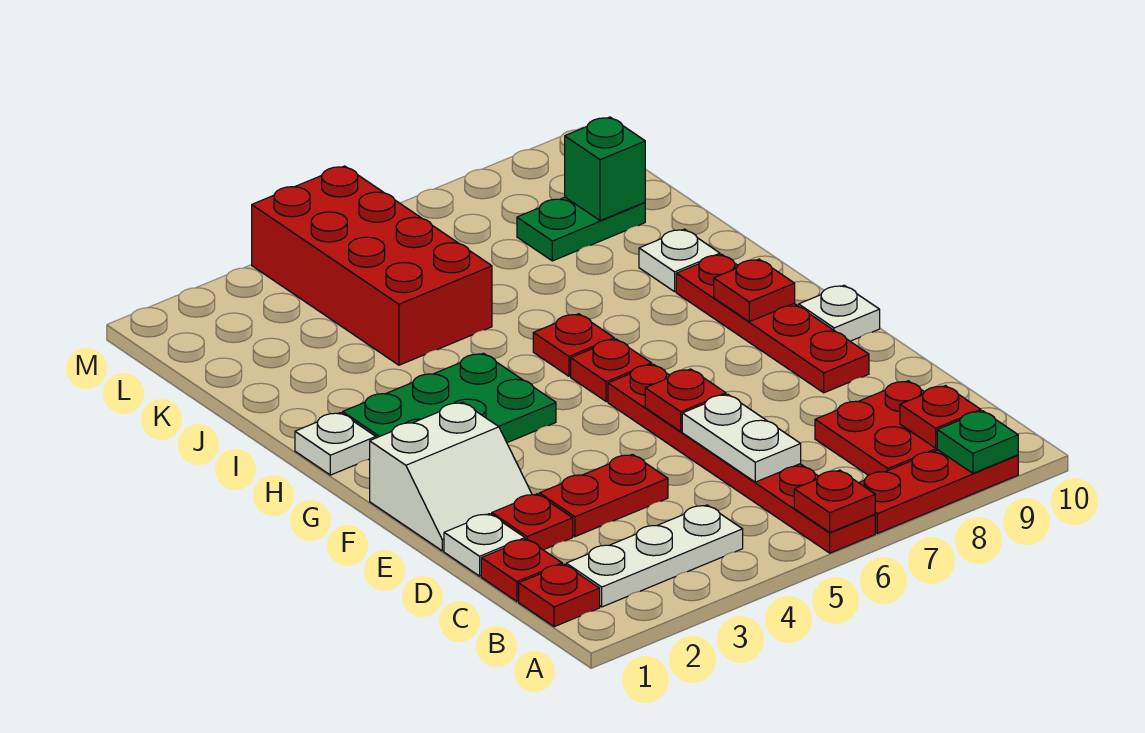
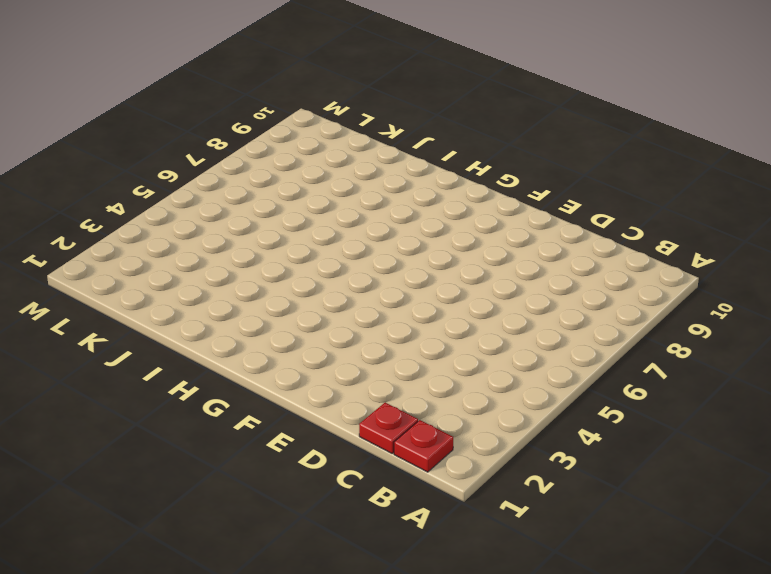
none -> red 1x6 plate [608,364,875,553]
none -> red 1x3 plate [859,450,1018,533]
none -> white 1x3 plate [566,505,743,607]

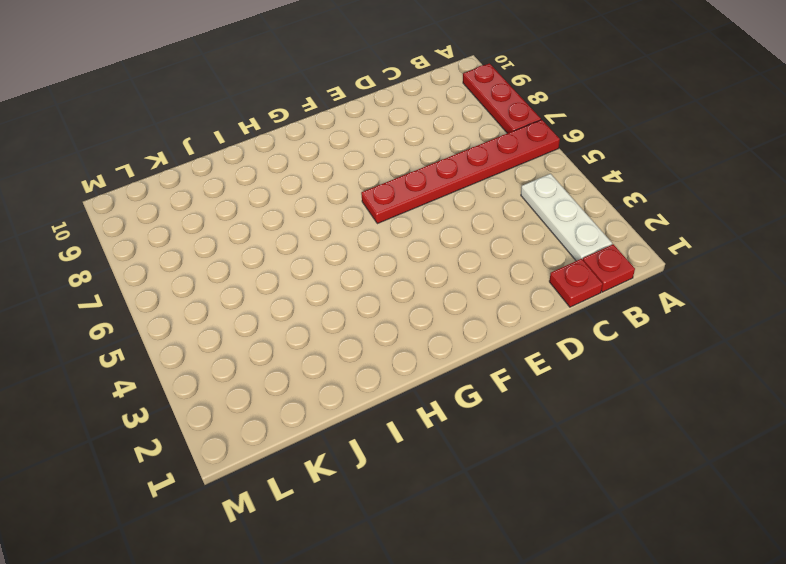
none -> red 2x2 plate [815,381,938,475]
none -> white 1x1 plate [444,514,525,576]
none -> red 1x1 plate [492,494,573,550]

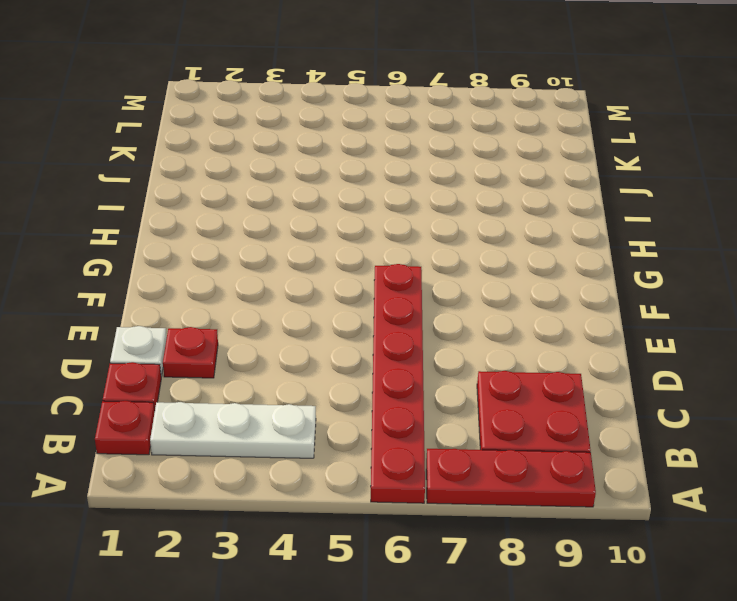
none -> red 1x2 plate [539,454,668,537]
none -> white 2x2 slope [370,402,532,551]
none -> red 1x4 plate [676,254,869,393]

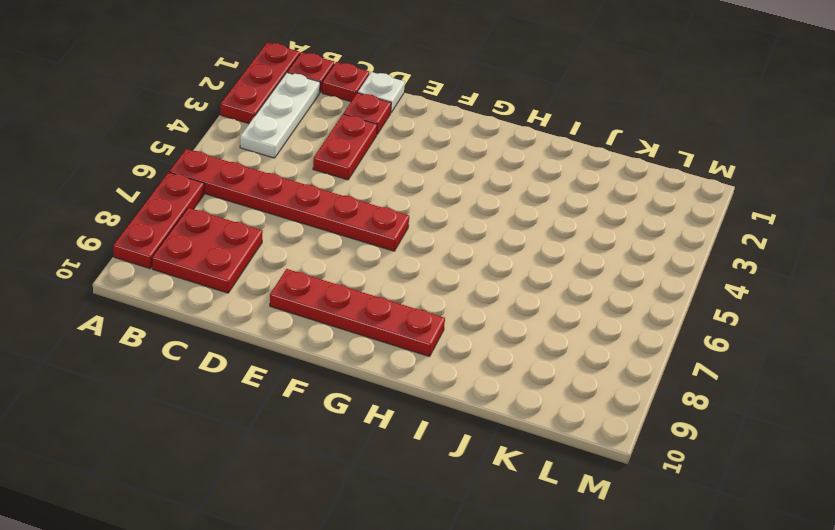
red 1x3 plate [221,43,300,124] -> none
none -> white 2x2 slope [370,402,532,551]
none -> white 1x1 plate [799,285,880,341]
none -> green 2x3 plate [343,353,556,443]

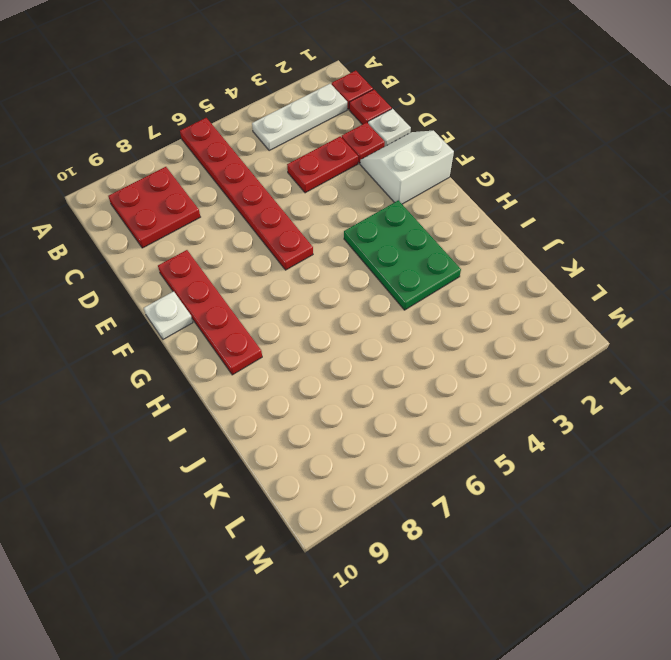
green 2x3 plate [344,200,461,310] -> green 2x3 plate turned to [343,353,556,443]
none -> red 1x3 plate [859,450,1018,533]
none -> red 1x1 plate [571,339,652,402]
none -> white 1x1 plate [295,413,376,475]

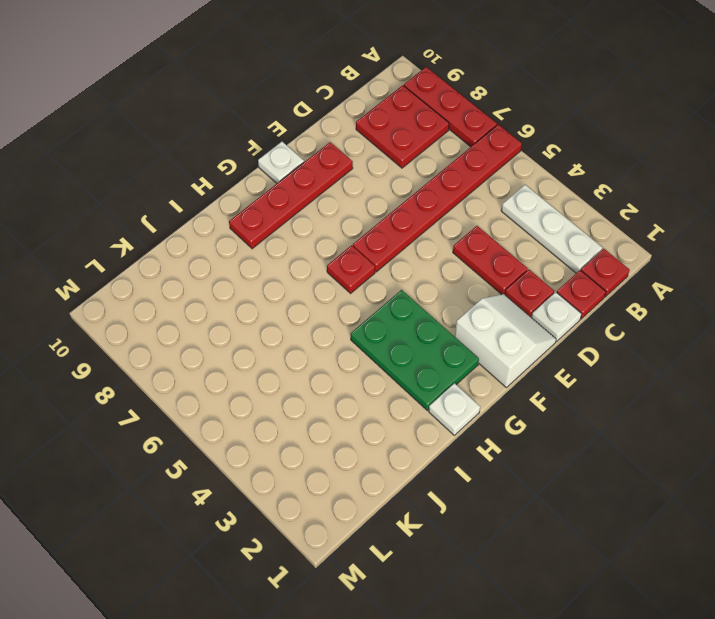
none -> red 1x1 plate [533,314,614,376]
none -> white 1x1 plate [639,229,720,292]
none -> red 2x4 brick [252,166,492,365]

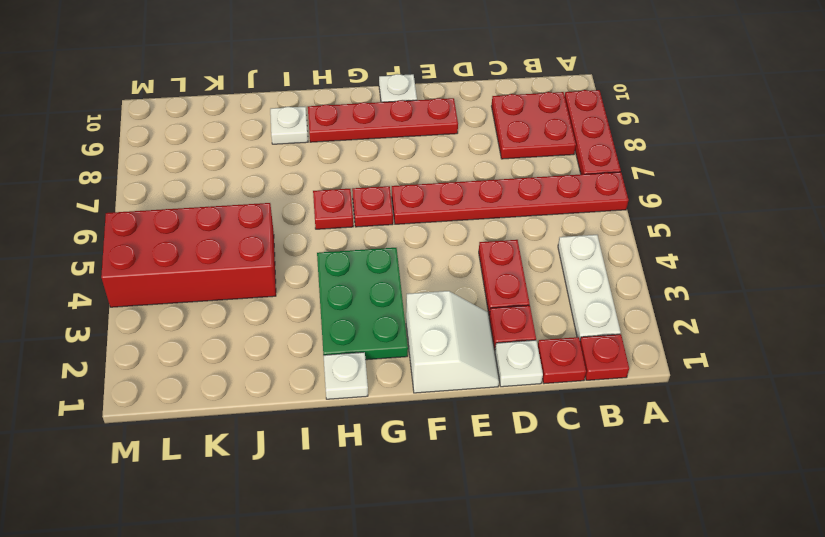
none -> green 1x2 plate [517,197,645,261]
none -> red 1x1 plate [794,470,875,533]
none -> green 1x1 plate [937,411,1018,473]

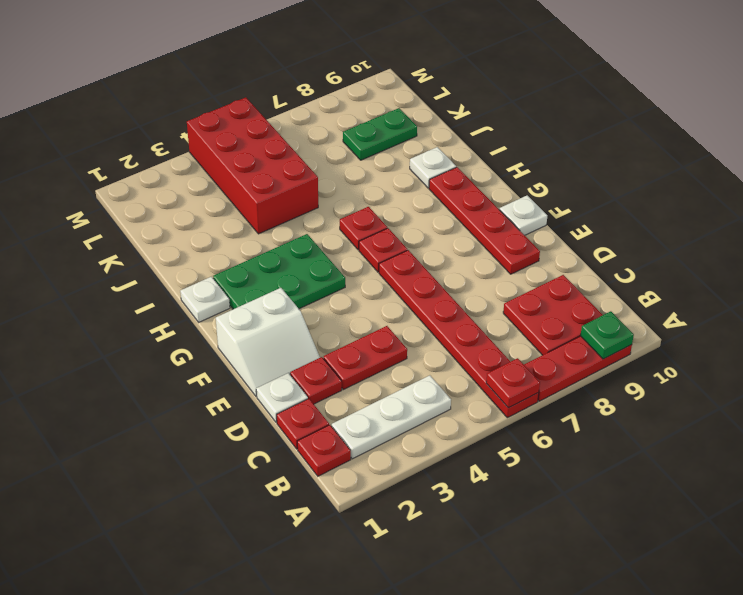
none -> red 1x1 plate [900,386,981,448]
none -> white 1x2 plate [682,394,801,482]
none -> red 1x1 plate [645,369,726,431]

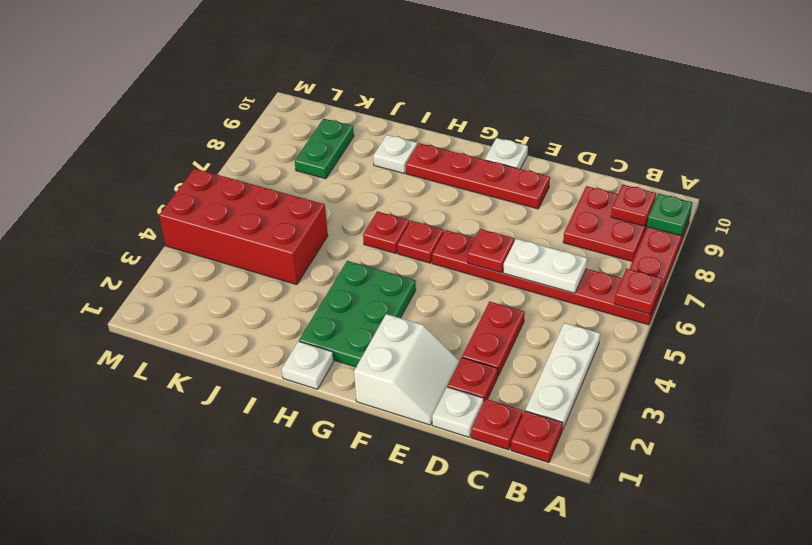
none -> red 1x1 plate [714,259,795,322]
none -> green 1x1 brick [565,117,645,221]

